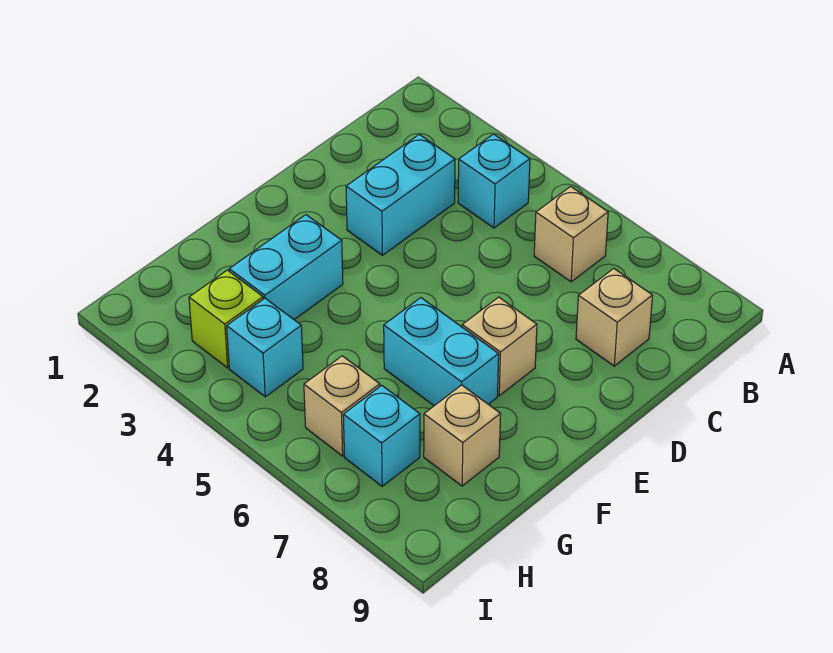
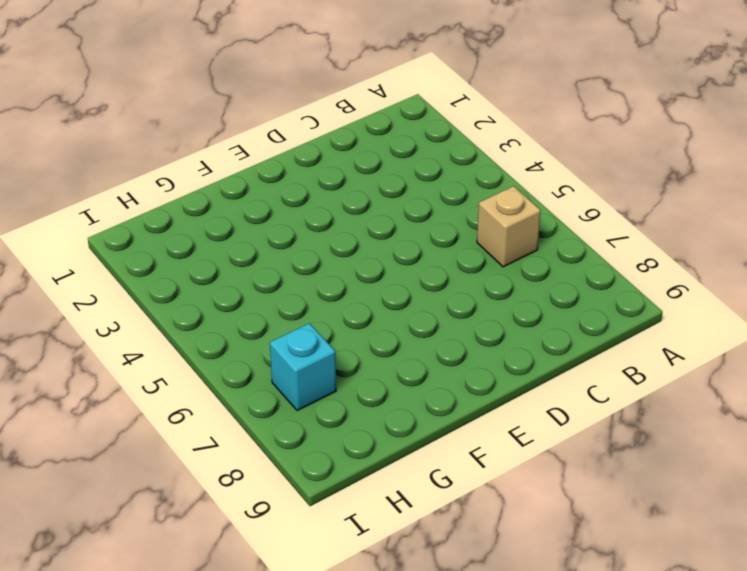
none -> cyan 1x1 brick [458,134,530,228]
none -> cyan 1x2 brick [346,134,455,255]
none -> tan 1x1 brick [576,268,653,366]

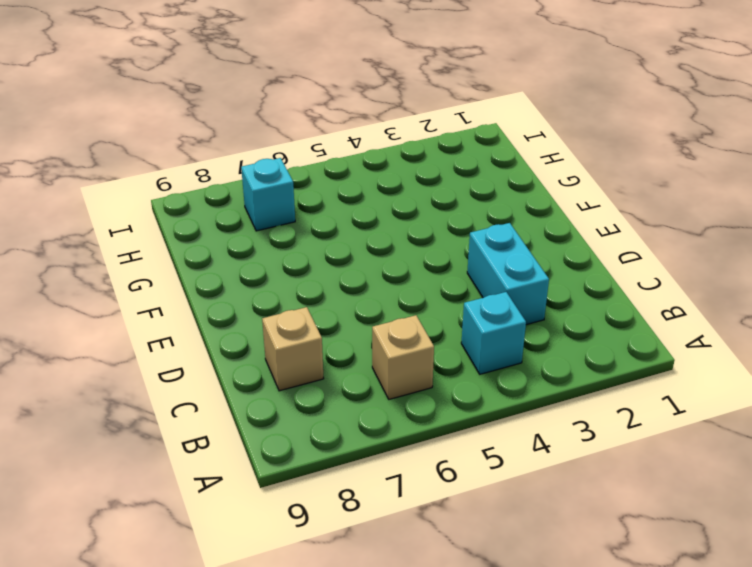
none -> tan 1x1 brick [462,297,537,396]
none -> cyan 1x2 brick [229,215,343,320]
none -> cyan 1x2 brick [384,298,499,406]

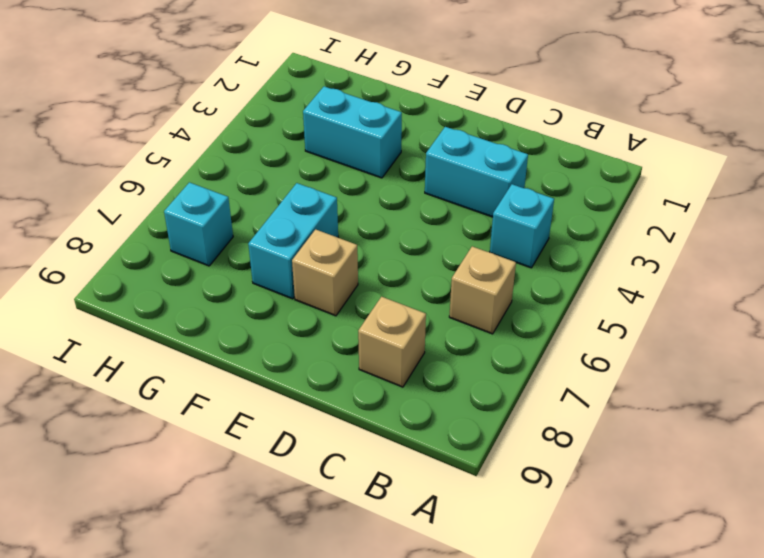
none -> tan 1x1 brick [424,385,501,486]
none -> lime 1x1 brick [189,270,263,368]
none -> cyan 1x1 brick [227,298,303,397]

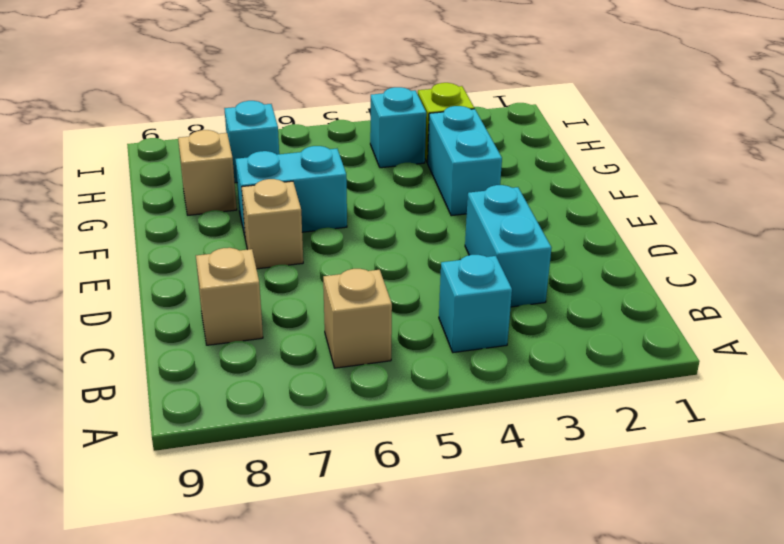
none -> tan 1x1 brick [304,356,380,456]

